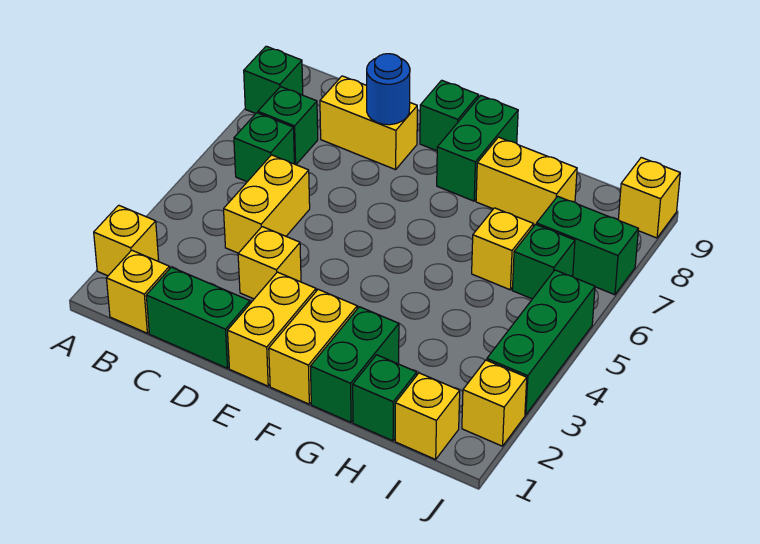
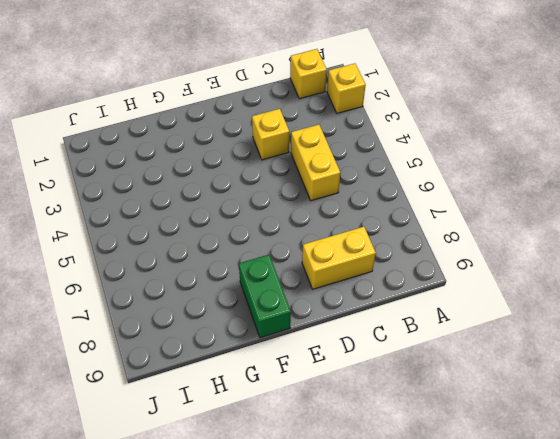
none -> green 1x1 brick [244,46,303,114]
none -> green 1x1 brick [234,113,294,182]
none -> green 1x1 brick [258,87,318,164]

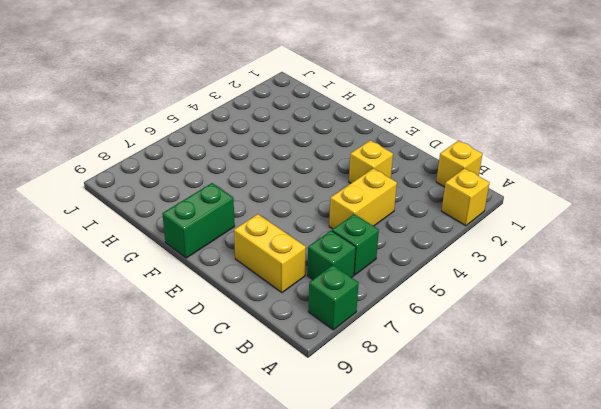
none -> green 1x2 brick [146,267,250,368]
none -> yellow 1x2 brick [228,272,316,386]
none -> green 1x1 brick [420,80,479,151]

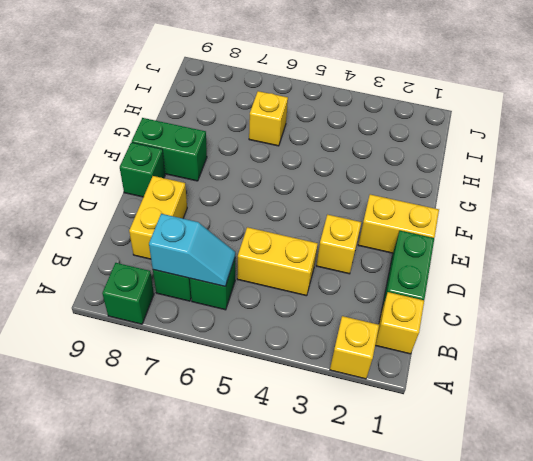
cyan 1x2 slope [149,214,235,286] -> none
none -> yellow 1x2 brick [269,289,357,404]
none -> green 1x2 brick [310,307,399,422]
none -> yellow 1x2 brick [476,137,577,225]

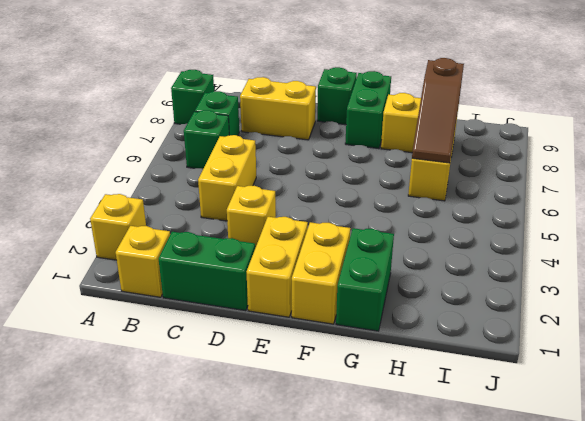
brown 1x3 slope [412,58,464,163] -> none
none -> green 1x1 brick [353,355,417,441]
none -> yellow 1x1 brick [395,373,460,459]
none -> green 1x1 brick [512,224,575,299]

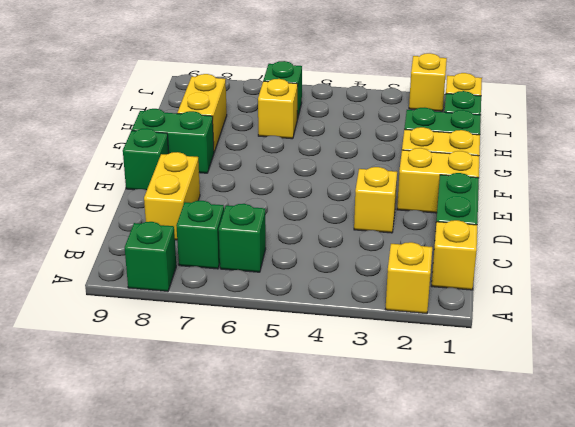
none -> yellow 1x2 brick [224,155,310,253]
none -> green 1x2 brick [536,196,638,295]
none -> green 1x3 brick [487,270,595,415]

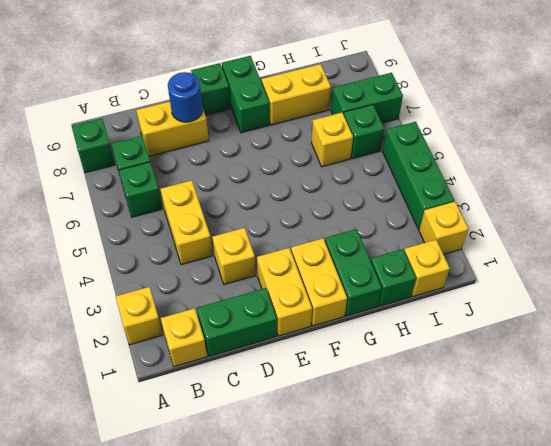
none -> yellow 1x1 brick [618,158,680,238]

